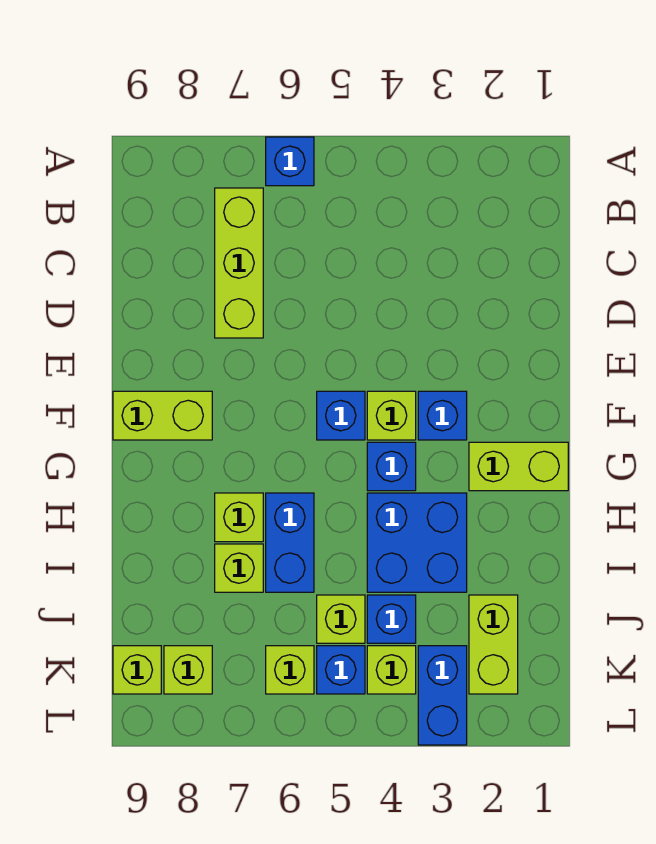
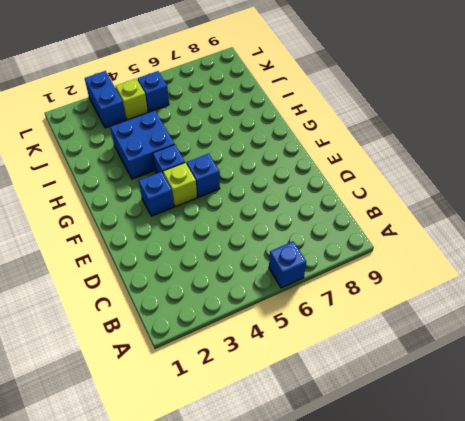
none -> lime 1x3 brick [215,188,263,338]
none -> lime 1x2 brick [113,391,212,440]
none -> lime 1x2 brick [469,442,568,491]

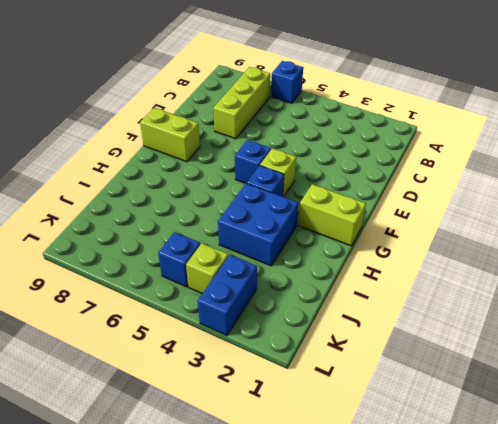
none -> blue 1x1 brick [418,391,467,440]
none -> blue 1x2 brick [266,493,314,592]
none -> lime 1x1 brick [215,493,263,542]

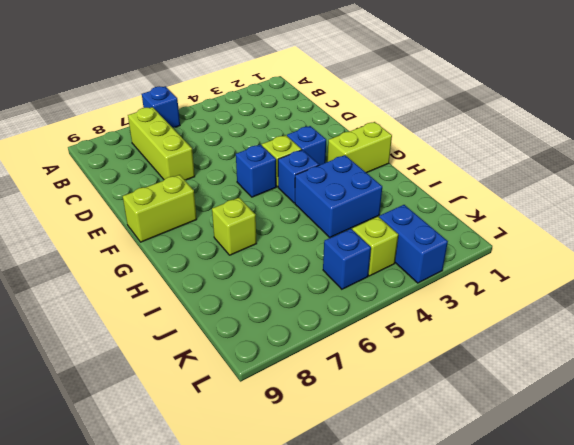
none -> blue 1x2 brick [266,493,314,592]
none -> lime 1x1 brick [215,544,263,592]
none -> lime 1x2 brick [469,595,518,694]

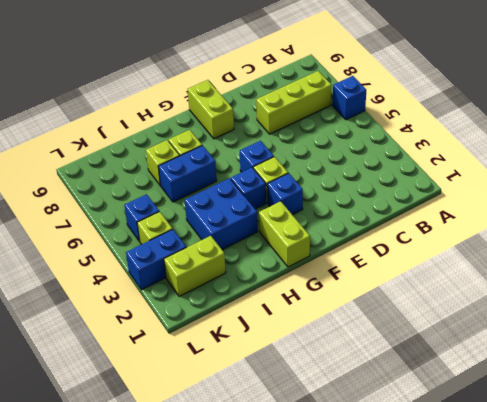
none -> blue 1x1 brick [367,595,416,643]
none -> lime 1x1 brick [317,595,365,643]
none -> lime 1x1 brick [266,646,314,694]

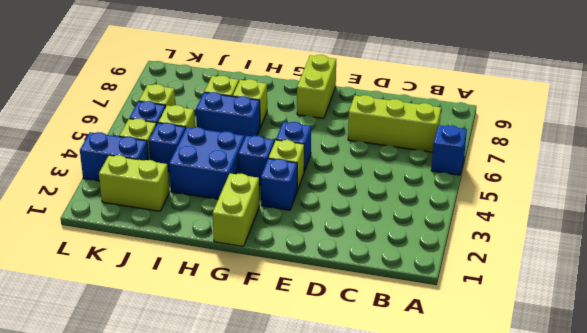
none -> lime 1x1 brick [164,646,212,694]
none -> lime 1x1 brick [113,646,161,694]

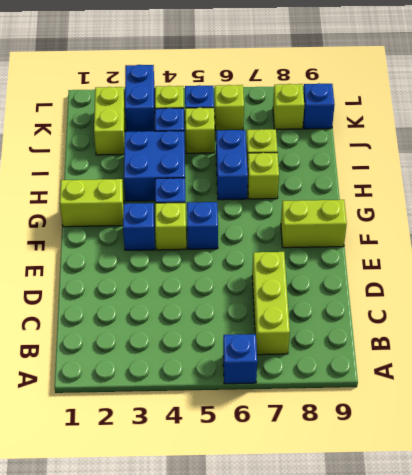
blue 1x1 brick [303,83,335,129] -> lime 1x1 brick [113,646,161,694]

